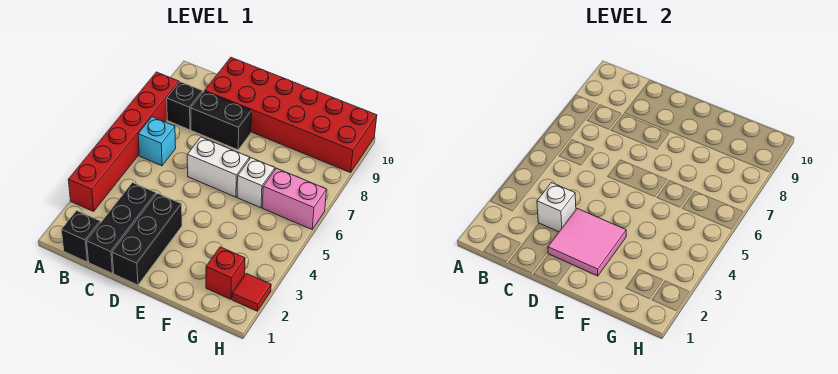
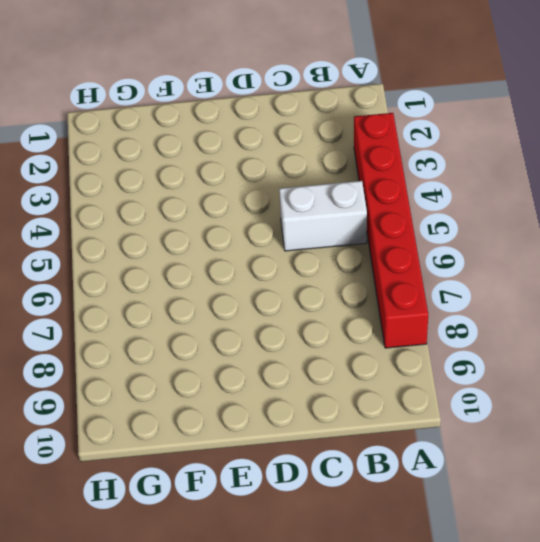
white 1x2 brick [279,181,367,251] -> white 1x2 brick moved to [187,137,250,197]
none -> black 1x1 brick [61,211,101,262]
none -> cyan 1x1 brick [138,117,176,166]
none -> black 1x1 brick [167,82,203,130]

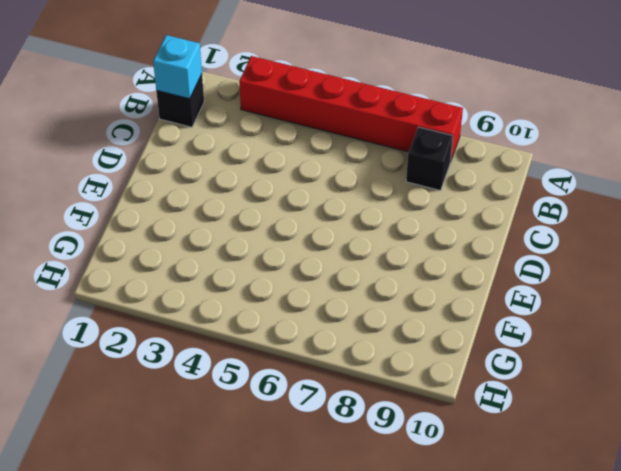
cyan 1x1 brick [153,35,202,99] -> cyan 1x1 brick moved to [138,117,176,166]
none -> black 1x3 brick [87,183,156,273]
none -> black 1x2 brick [191,91,252,150]
none -> red 2x6 brick [205,58,377,173]

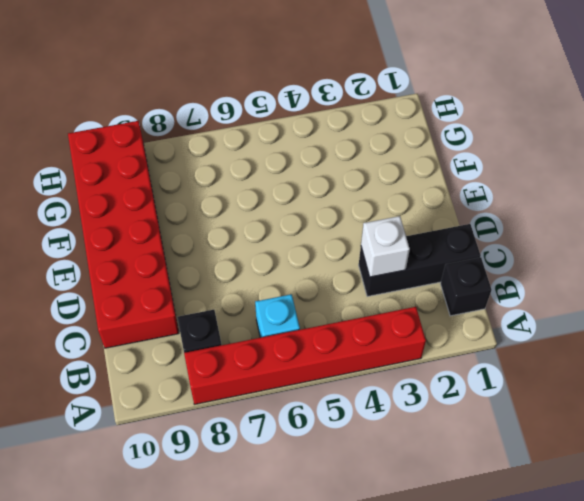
none -> black 1x2 brick [191,91,252,150]
none -> black 1x3 brick [112,193,182,285]
none -> white 1x2 brick [187,137,250,197]

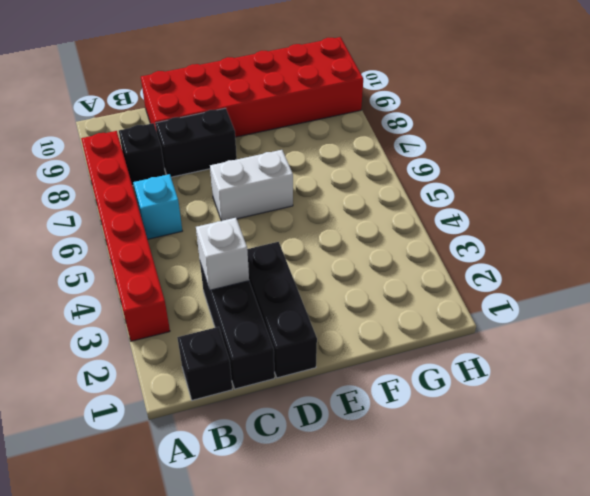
none -> white 1x1 brick [237,158,275,208]
none -> red 1x1 brick [206,247,245,299]
none -> pink 1x2 brick [262,168,327,229]

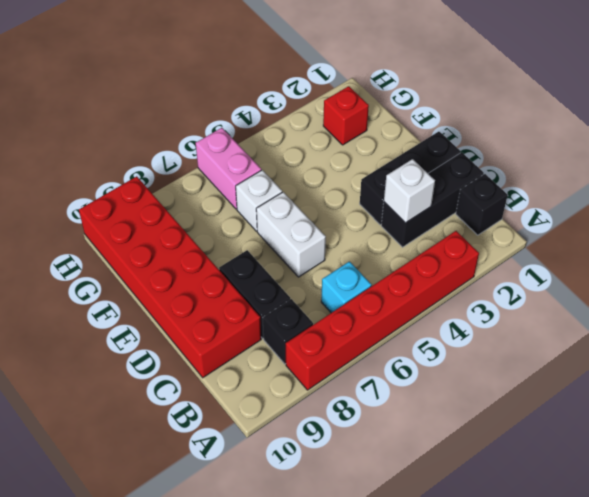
none -> red 1x1 tile [232,273,271,311]
none -> pink 2x2 tile [548,209,626,276]

